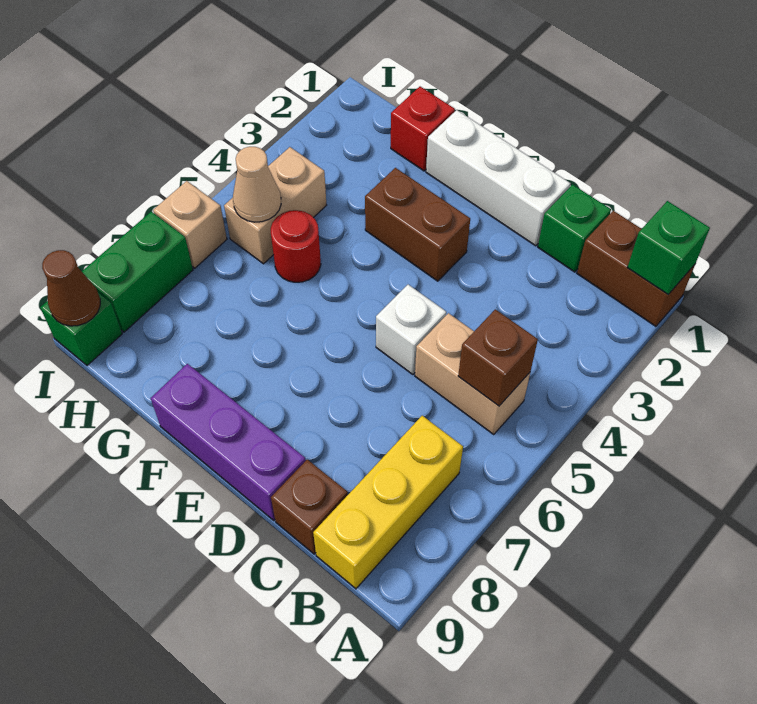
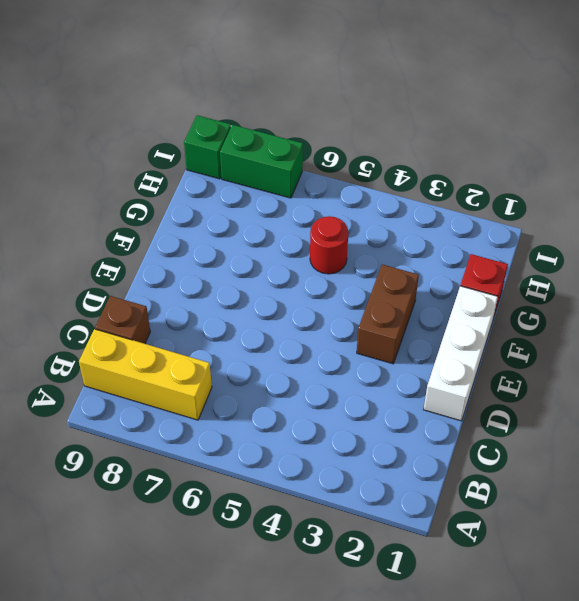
none -> brown 1x2 brick [577,211,695,326]
none -> tan 1x2 brick [415,313,530,435]
none -> green 1x1 brick [538,185,611,272]

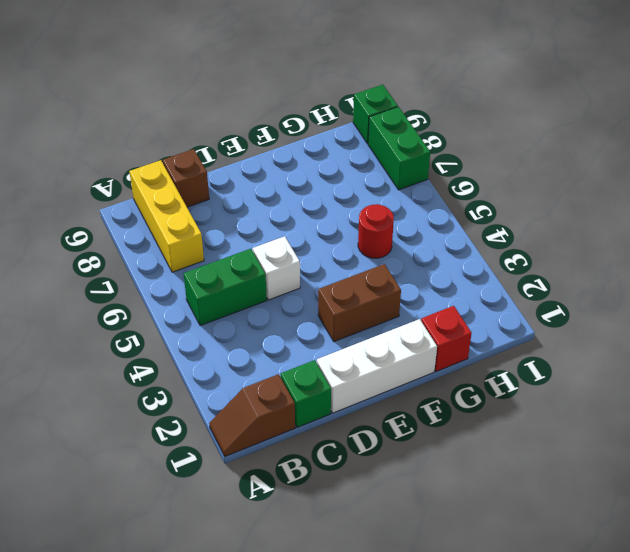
brown 1x2 slope [209,374,295,456] -> brown 1x2 brick [577,211,695,326]
green 1x2 brick [183,249,267,326] -> tan 1x2 brick [415,313,530,435]
none -> purple 1x3 brick [151,364,306,520]
none -> tan 1x2 brick [224,147,326,264]
none -> tan 1x1 brick [153,181,227,268]

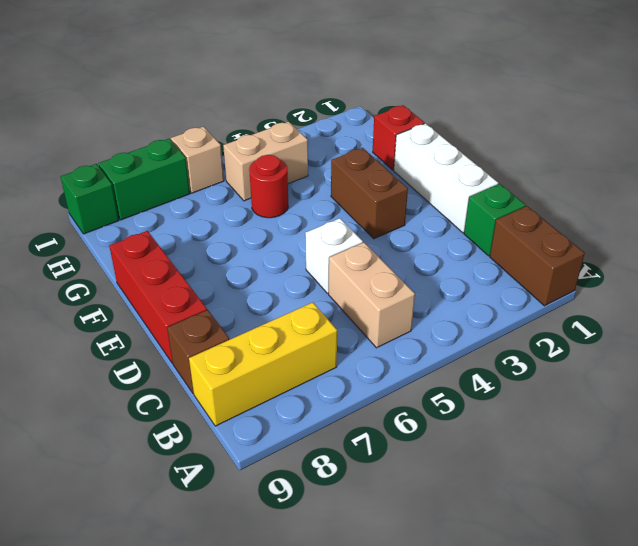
red 1x3 brick [109,231,207,363] -> purple 1x3 brick [151,364,306,520]
none -> green 1x1 brick [627,201,710,294]
none -> brown 1x1 brick [458,309,538,406]
none -> tan 1x1 cone [233,147,281,222]

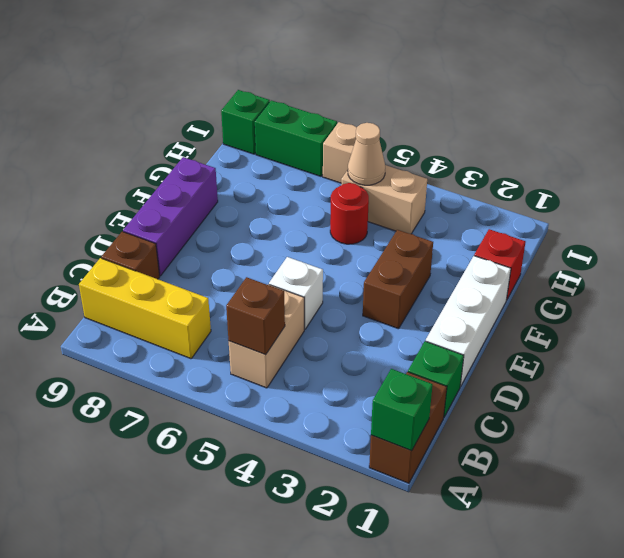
none -> brown 1x1 cone [42,250,100,326]

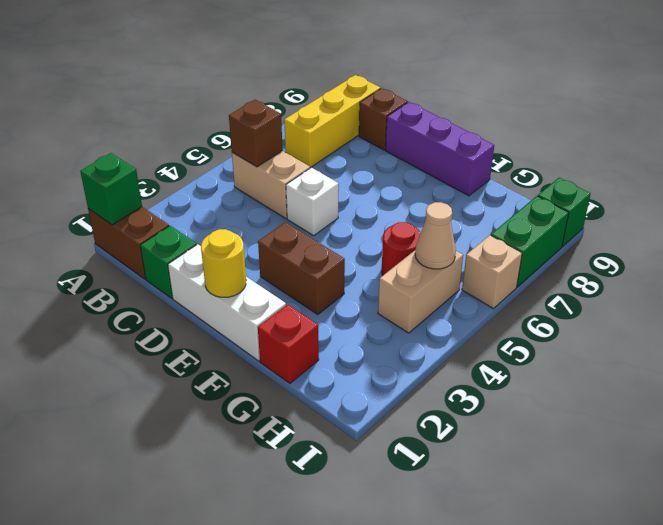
yellow 1x1 round brick [201,229,246,297] -> none
none -> brown 1x1 cone [42,250,100,326]

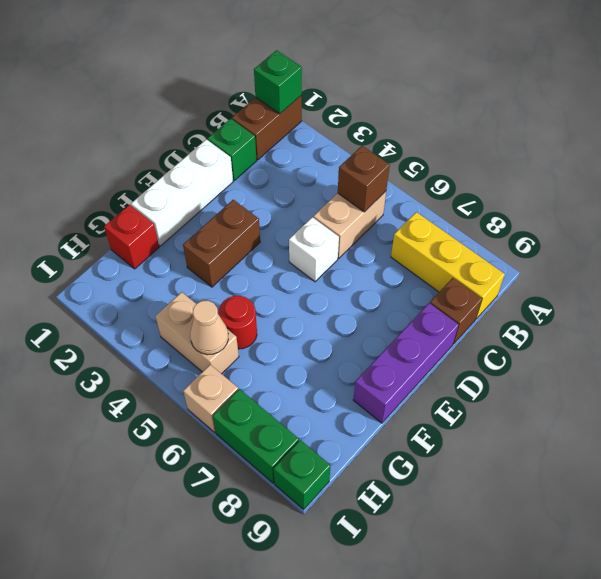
none -> brown 1x1 cone [42,250,100,326]

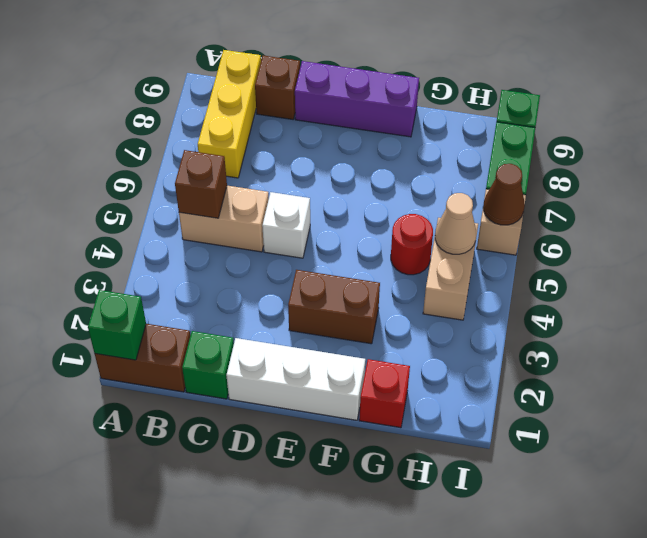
brown 1x1 cone [483,164,525,225] -> brown 1x1 cone moved to [42,250,100,326]

